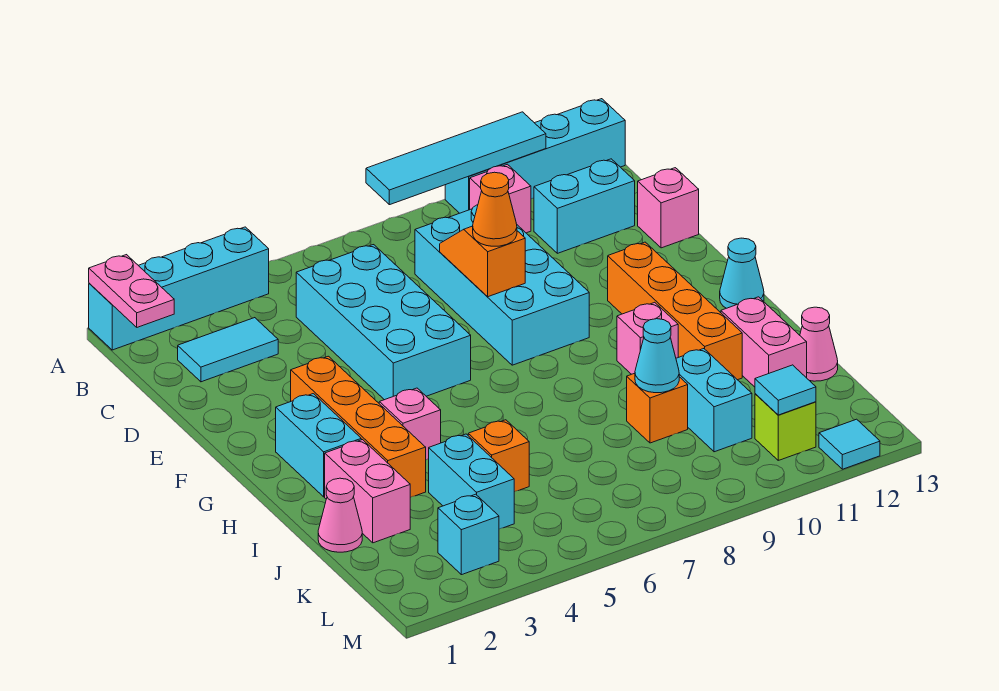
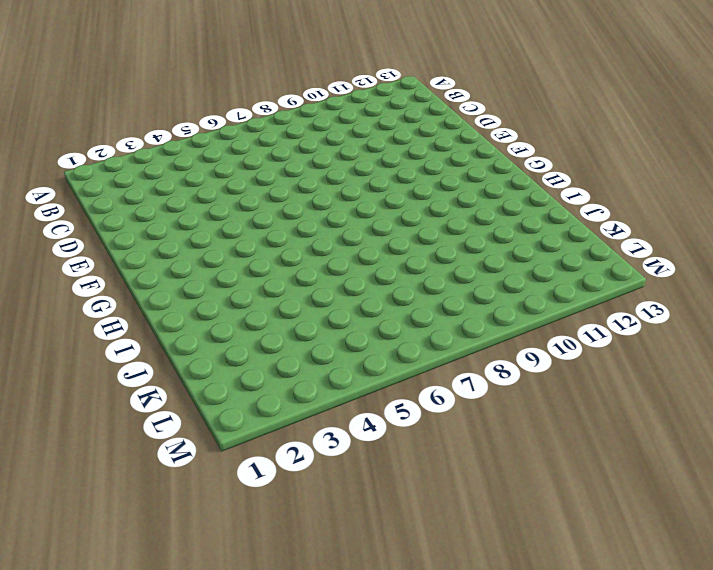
none -> cyan 1x4 brick [89,227,269,350]
none -> cyan 1x4 brick [445,99,625,213]
none -> pink 1x1 brick [470,164,531,233]
none -> cyan 1x2 tile [178,318,278,382]

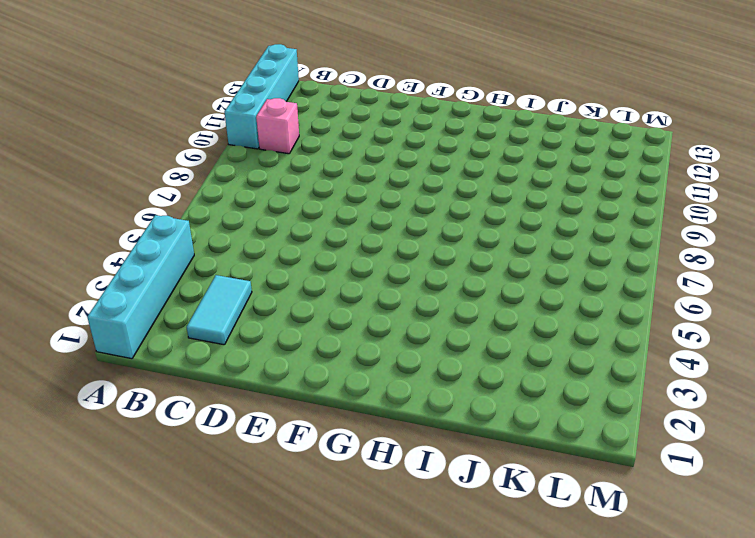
none -> cyan 2x4 brick [296,245,471,400]
none -> cyan 2x4 brick [415,205,589,365]
none -> cyan 1x2 brick [534,159,635,253]
none -> pink 1x1 brick [638,168,699,248]

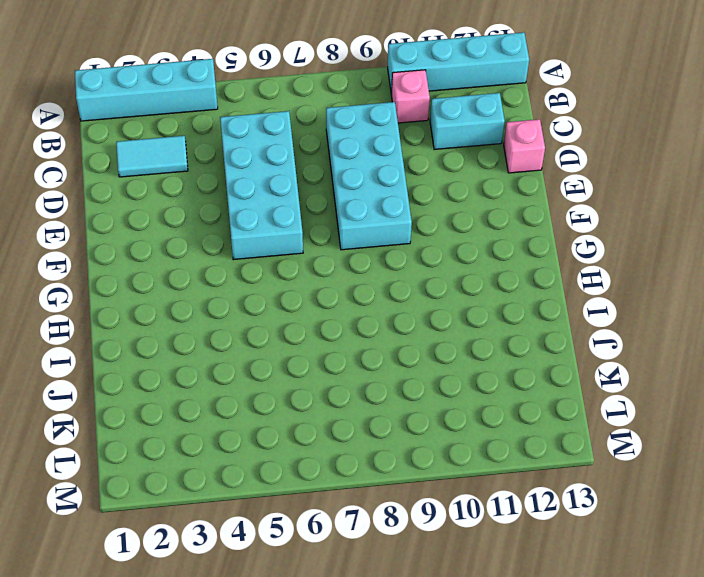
none -> orange 1x4 brick [291,356,426,498]
none -> orange 1x4 brick [608,242,742,380]
none -> cyan 1x2 brick [276,394,361,497]
none -> cyan 1x1 cone [720,238,764,308]

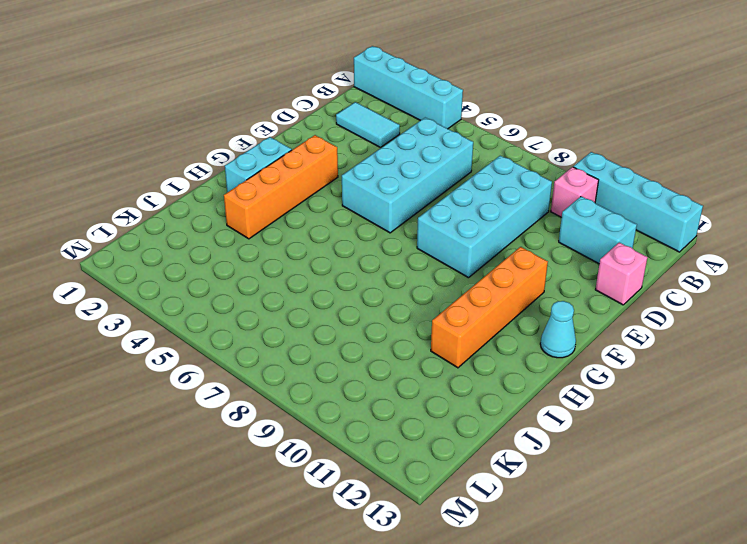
none -> pink 1x1 brick [379,388,441,460]
none -> pink 1x1 brick [617,302,678,374]
none -> pink 1x2 brick [325,440,410,543]
none -> pink 1x2 brick [721,297,807,387]

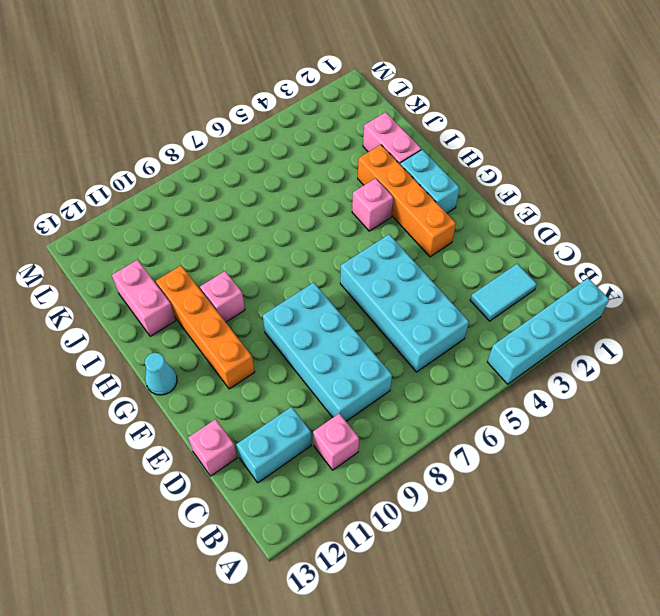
none -> cyan 1x4 brick [445,99,625,213]
none -> pink 1x1 cone [318,478,362,552]
none -> cyan 1x2 brick [429,434,514,529]
none -> orange 1x1 brick [468,420,529,492]

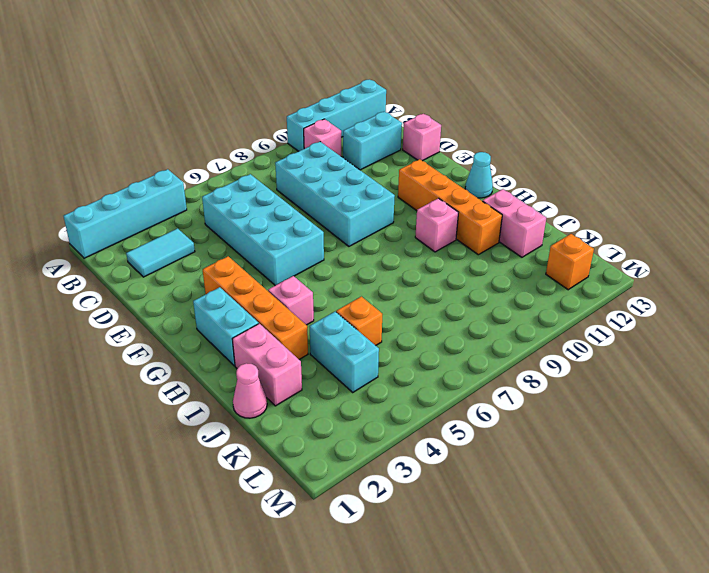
orange 1x1 brick [546,234,594,290] -> orange 1x1 brick moved to [627,373,688,443]
none -> cyan 1x2 brick [676,349,752,452]
none -> pink 1x1 cone [800,307,838,381]
none -> cyan 1x1 brick [438,494,499,575]
none -> lime 1x1 brick [755,394,816,460]

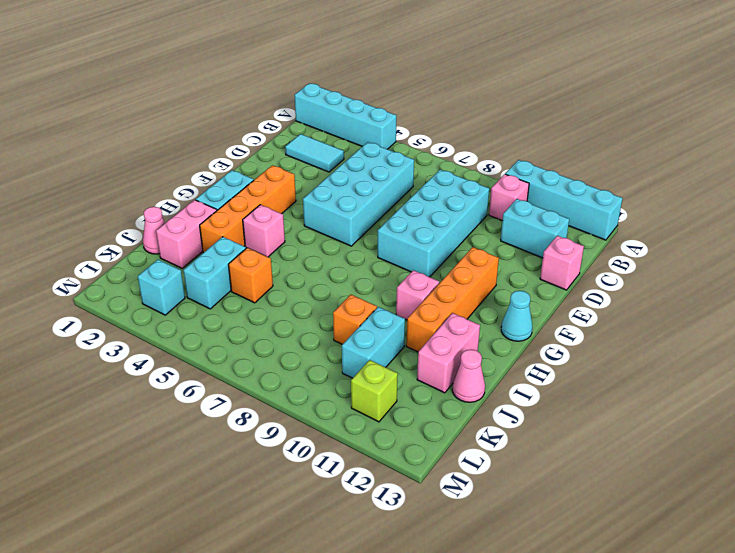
none -> cyan 1x1 tile [819,419,880,469]
none -> pink 1x2 plate [89,255,174,327]
none -> cyan 1x4 tile [366,112,546,205]
none -> orange 1x2 slope [440,226,525,297]

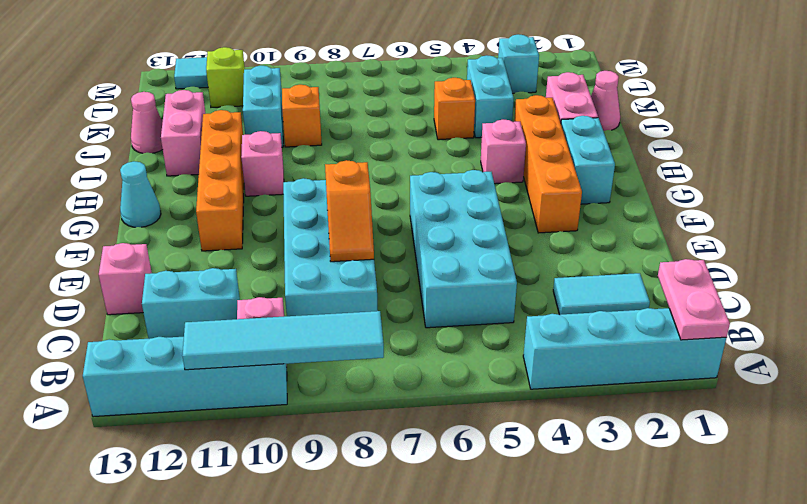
none -> cyan 1x1 cone [635,319,679,393]
none -> cyan 1x1 tile [755,365,816,415]
none -> orange 1x1 cone [473,172,517,246]

